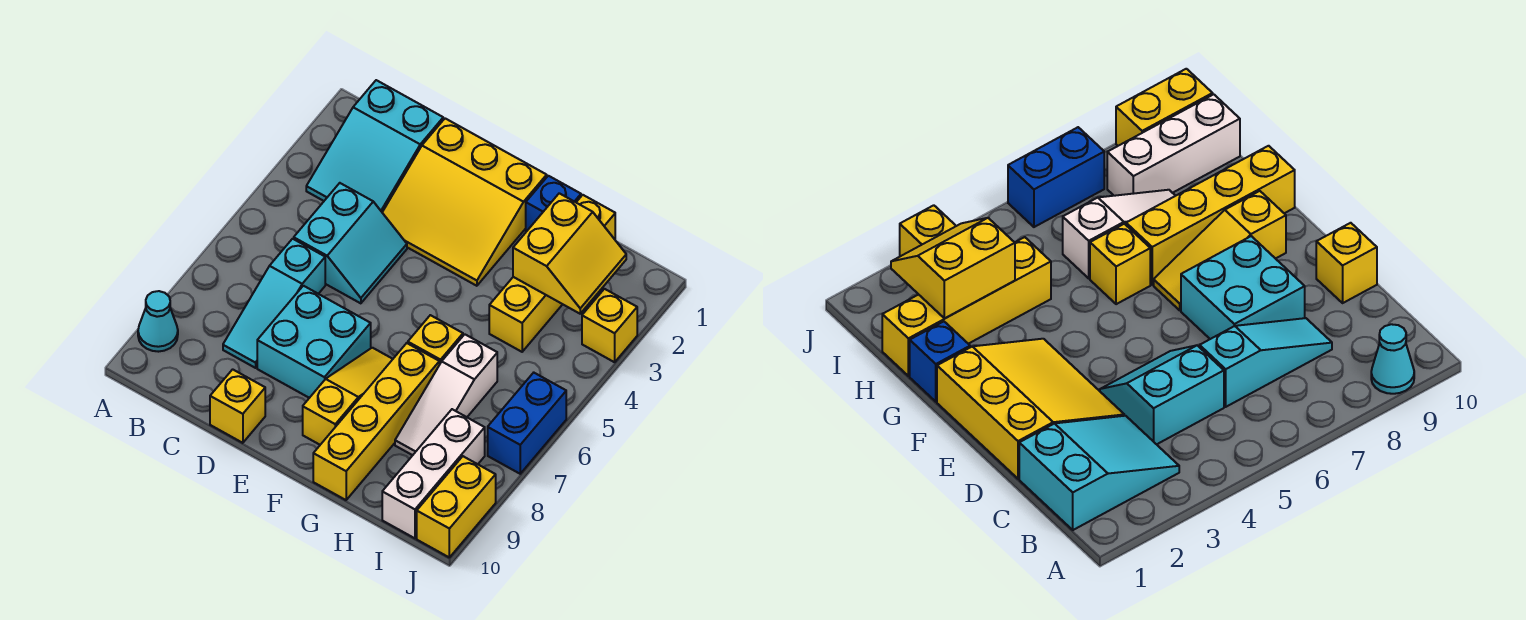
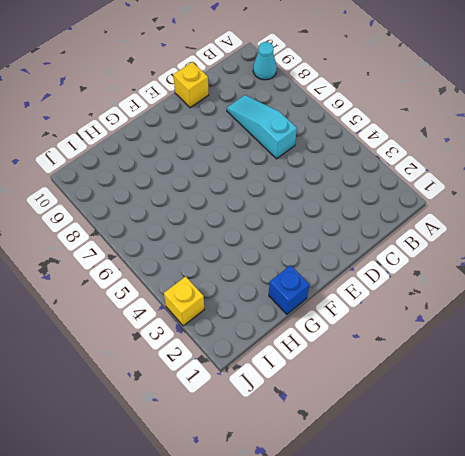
none -> cyan 2x3 slope [306,80,443,212]
none -> cyan 2x2 slope [294,183,407,303]
none -> yellow 3x3 slope [382,118,547,286]

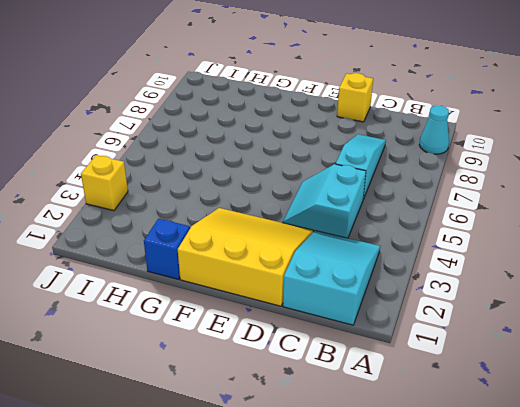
none -> cyan 2x2 brick [257,286,371,398]
none -> yellow 1x3 slope [303,348,393,445]
none -> yellow 1x1 brick [408,315,463,365]

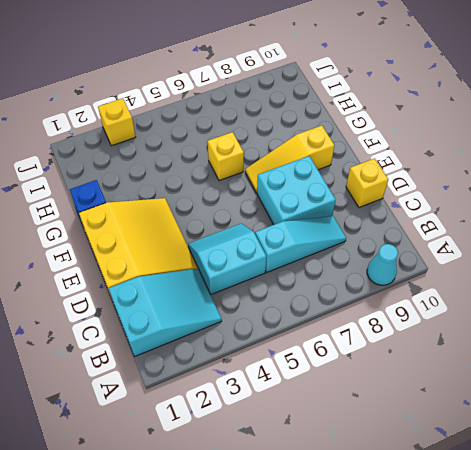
none -> yellow 1x4 brick [313,343,439,500]
none -> yellow 1x4 brick [489,195,615,352]
none -> white 1x3 slope [395,334,497,455]

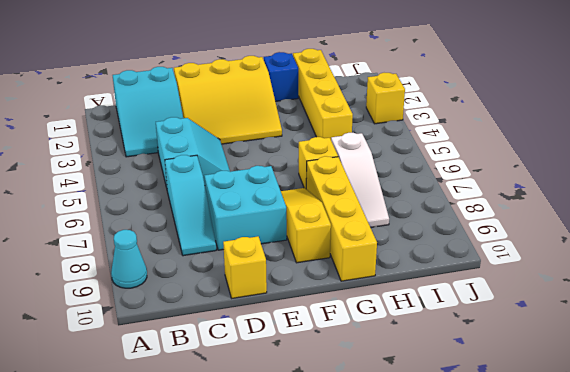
none -> white 1x3 brick [382,409,485,538]
none -> blue 1x2 brick [488,373,566,474]
none -> yellow 1x2 brick [417,456,496,557]

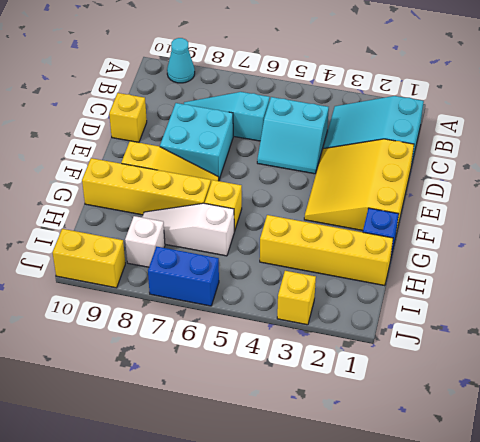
white 1x1 brick [125,216,165,267] -> white 1x3 brick [382,409,485,538]
none -> yellow 2x2 slope [513,193,626,314]

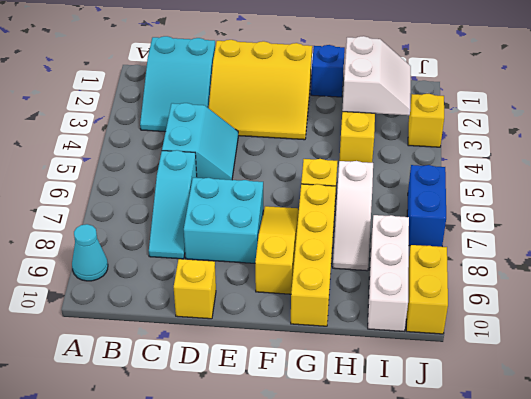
white 2x2 slope [342,36,411,115] -> yellow 2x2 slope [513,193,626,314]

